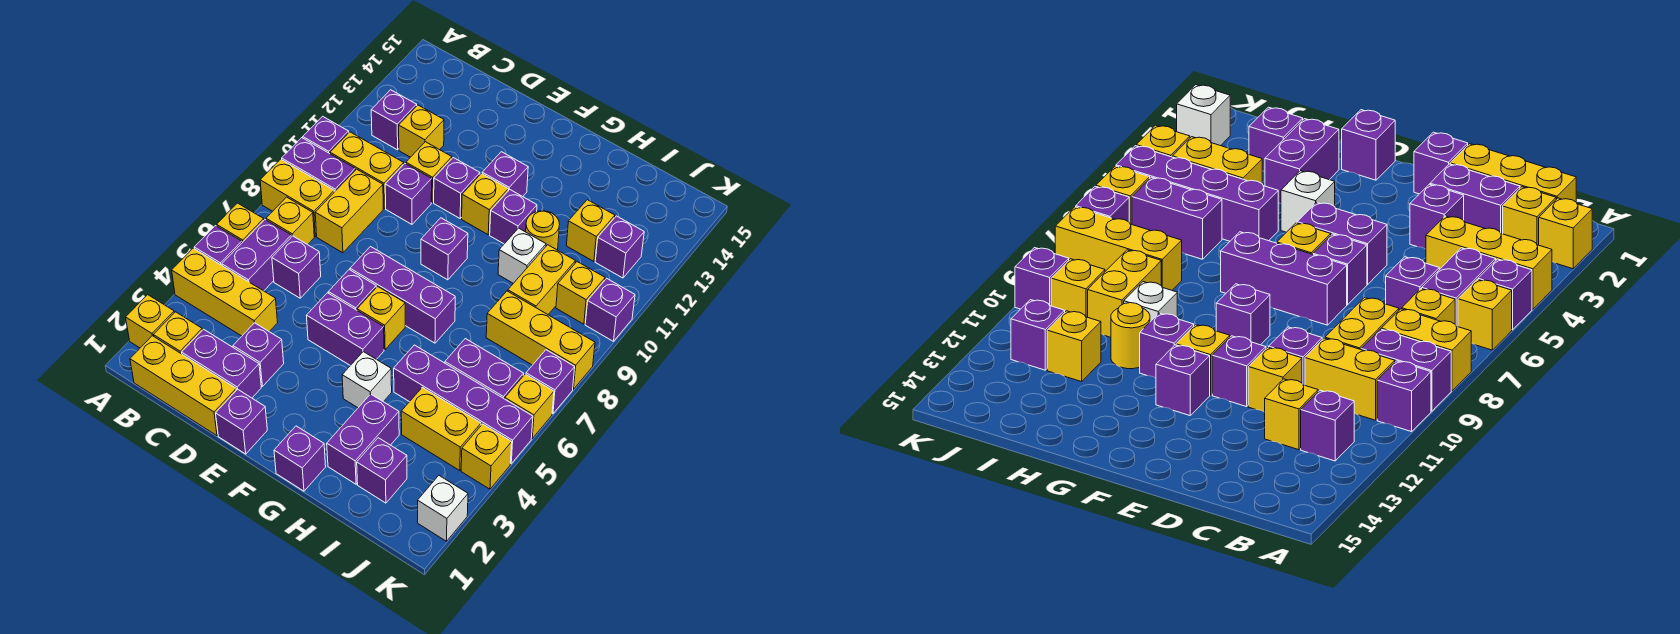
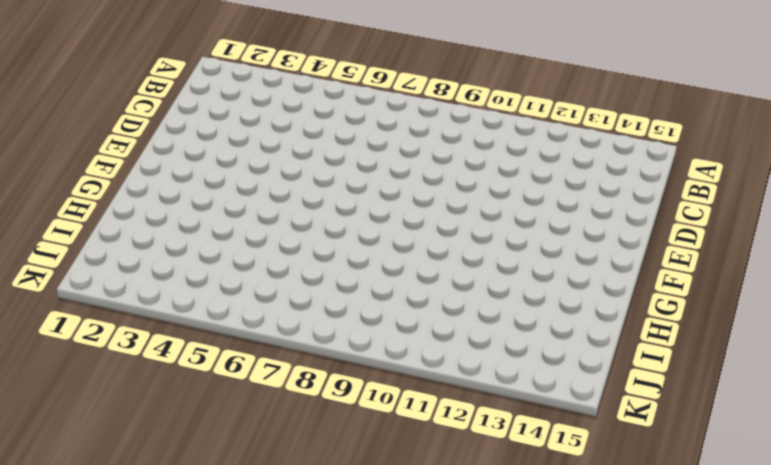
none -> yellow 1x1 brick [126,295,174,348]
none -> yellow 1x3 brick [172,248,278,336]
none -> purple 1x1 brick [194,226,242,265]
none -> yellow 1x1 brick [217,203,264,243]

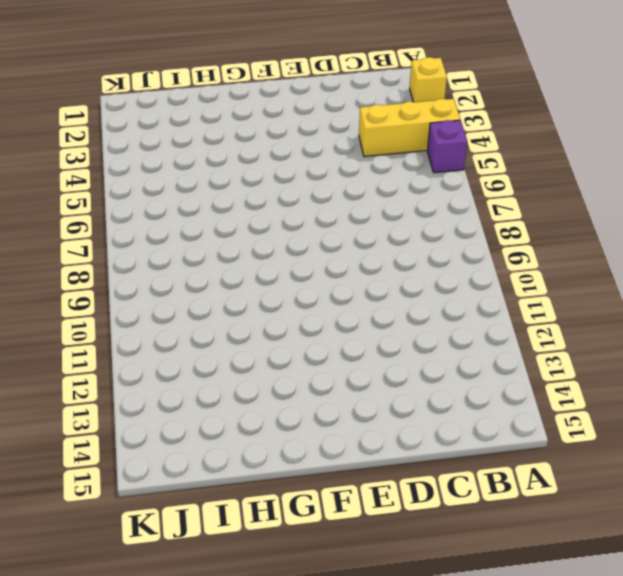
none -> yellow 1x1 brick [217,203,264,243]
none -> yellow 1x2 brick [260,159,334,236]
none -> purple 1x2 brick [282,138,355,192]
none -> purple 1x1 brick [303,116,349,154]

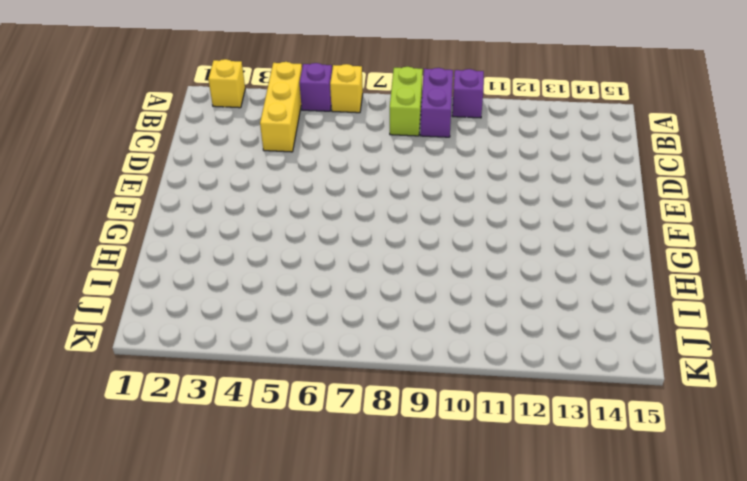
lime 1x2 brick [390,67,423,136] -> yellow 1x2 brick [260,159,334,236]
none -> yellow 1x3 brick [130,336,236,436]
none -> yellow 1x1 brick [154,312,202,354]
none -> purple 1x2 brick [222,220,291,291]
none -> yellow 1x1 brick [266,197,314,245]

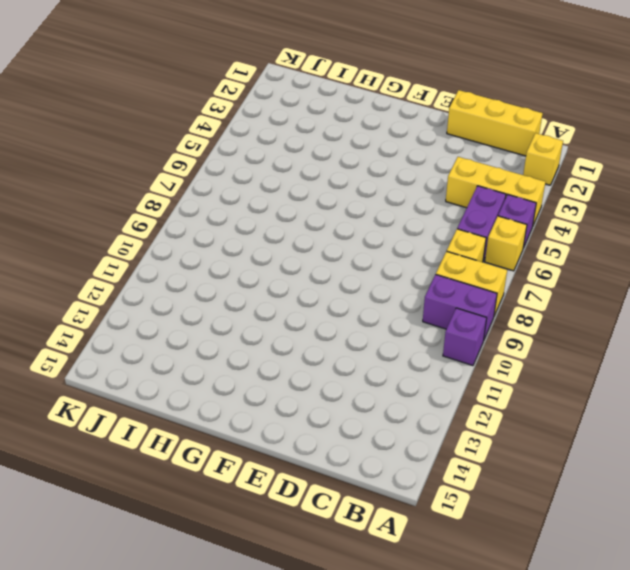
none -> yellow 1x1 brick [154,312,202,354]
none -> yellow 1x2 brick [330,132,404,208]
none -> purple 1x1 brick [371,90,417,150]
none -> purple 1x2 brick [182,329,261,398]

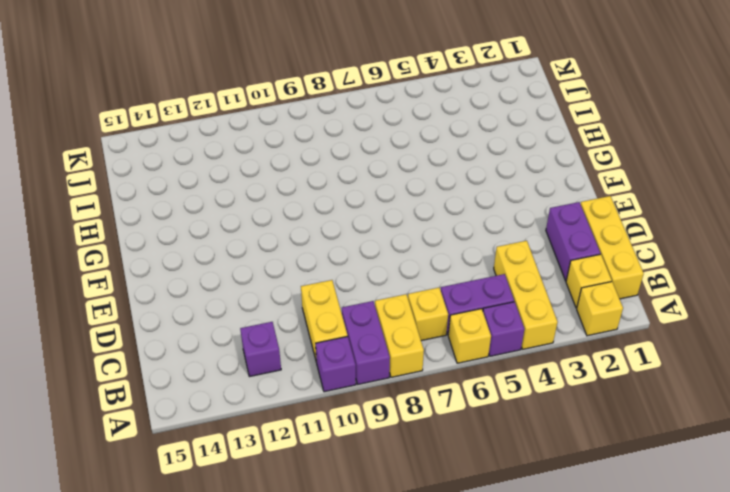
none -> purple 1x1 brick [272,236,321,298]
none -> yellow 1x2 brick [315,169,383,253]
none -> yellow 1x1 brick [399,105,444,157]
none -> purple 1x1 brick [233,323,284,386]

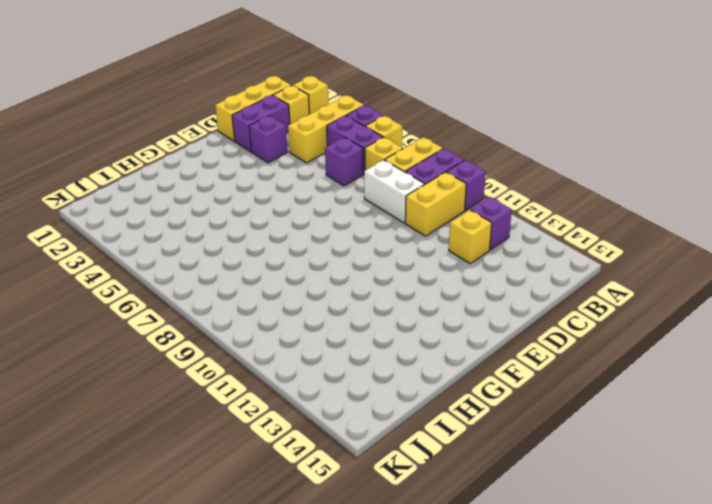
white 1x2 brick [364,160,424,223] -> yellow 1x2 brick [315,169,383,253]
none -> purple 1x1 brick [385,164,432,224]
none -> yellow 1x1 brick [406,142,452,202]
none -> purple 1x1 brick [216,389,267,454]
none -> purple 1x2 brick [307,293,384,366]

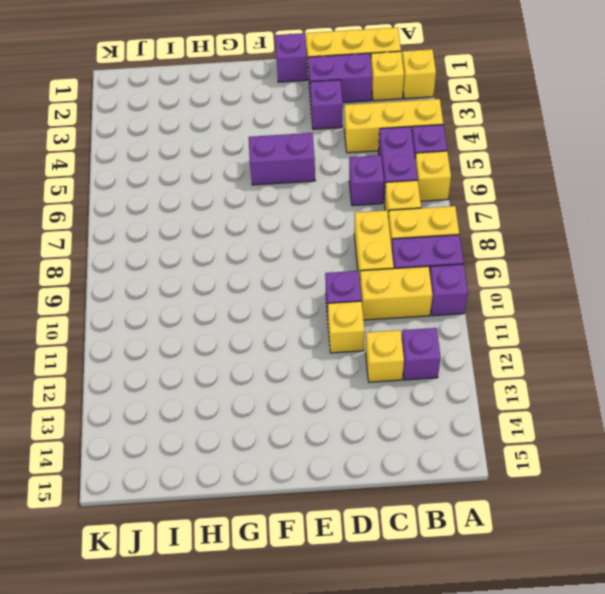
none -> purple 1x1 brick [328,270,376,310]
none -> purple 1x3 brick [350,247,455,343]
none -> purple 1x1 brick [434,158,480,218]
none -> yellow 1x1 brick [357,287,405,349]

